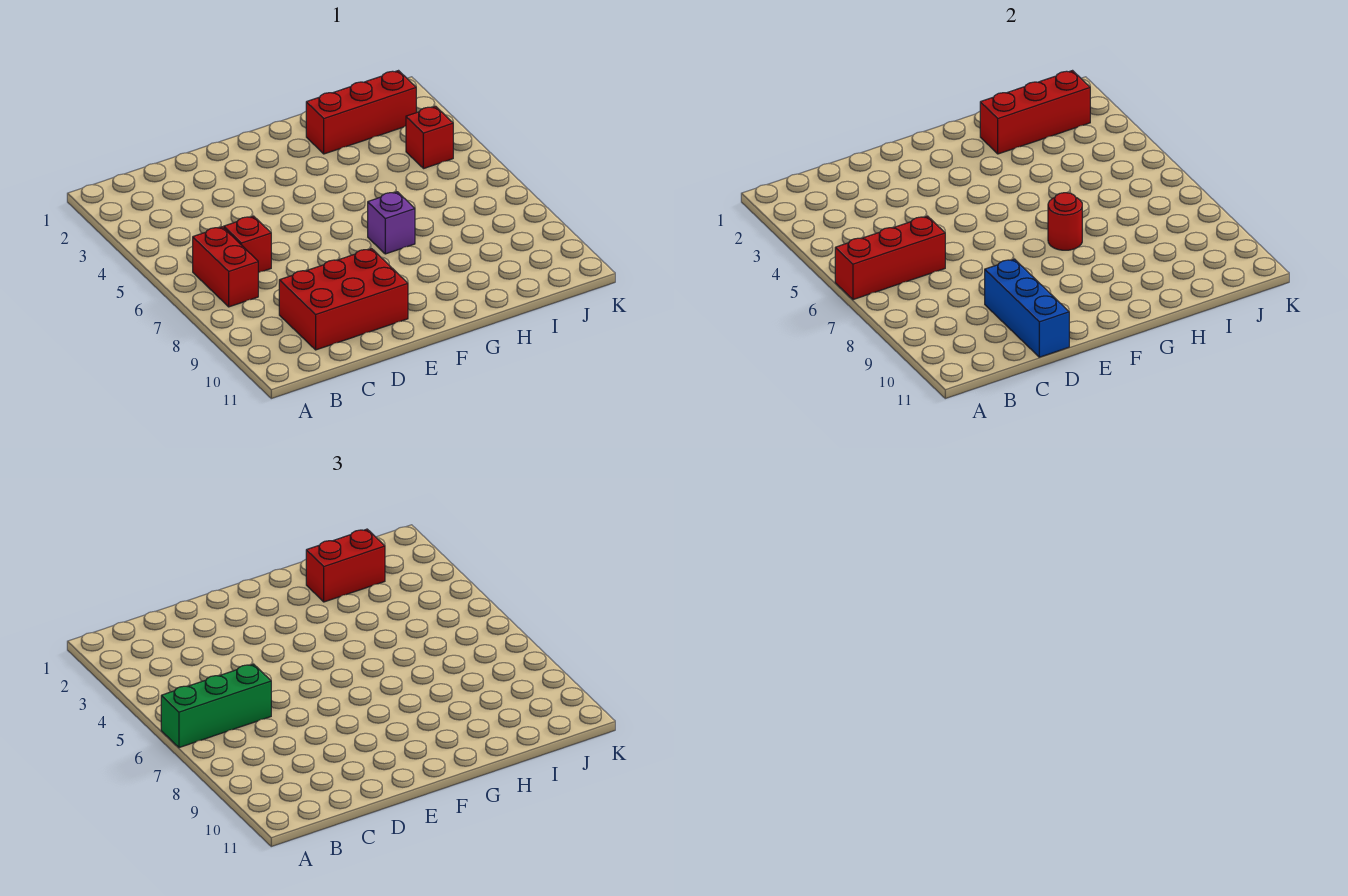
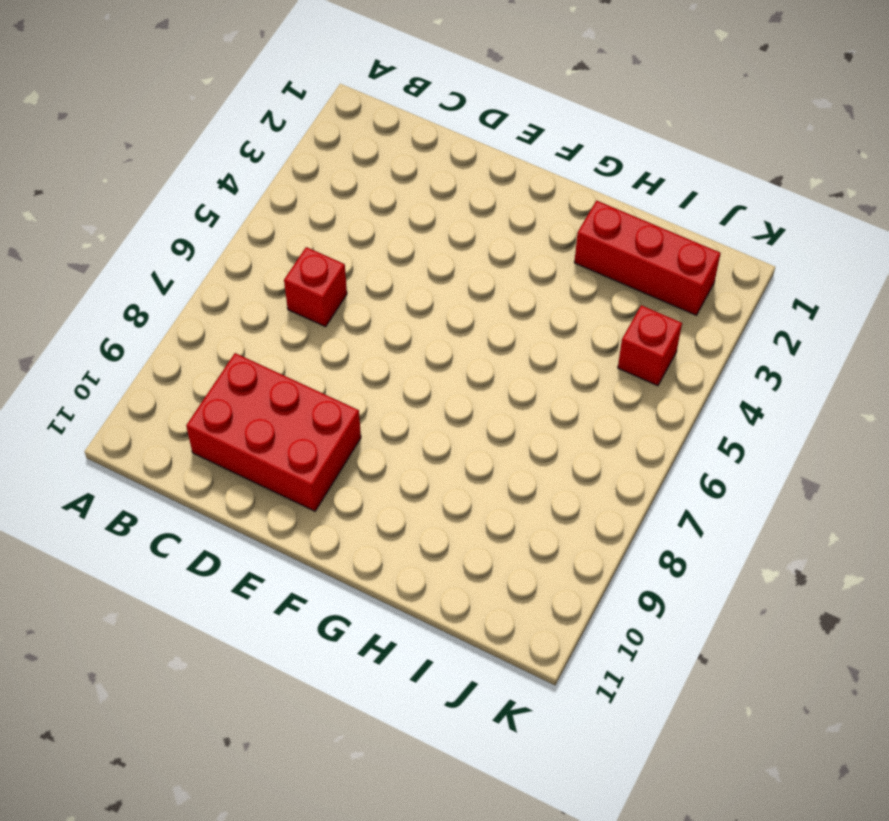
none -> red 1x2 brick [193,227,258,307]
none -> purple 1x1 brick [368,192,415,254]
none -> red 1x3 brick [835,216,945,300]

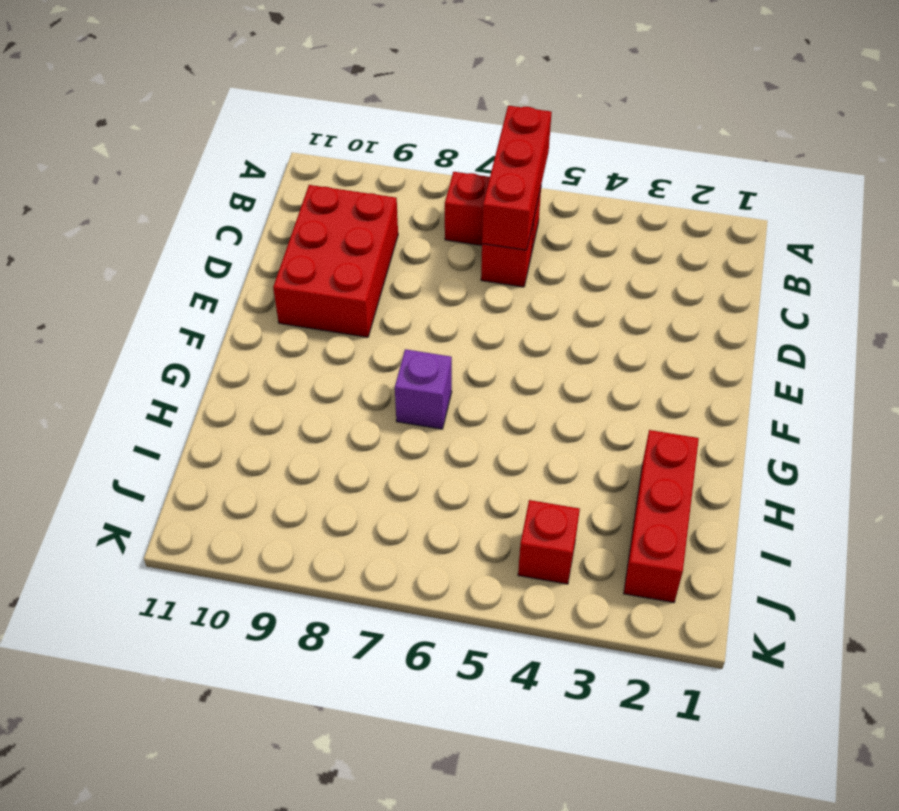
none -> blue 1x3 brick [985,259,1069,357]
none -> red 1x1 round brick [1048,193,1082,250]
none -> red 1x3 brick [980,71,1090,154]

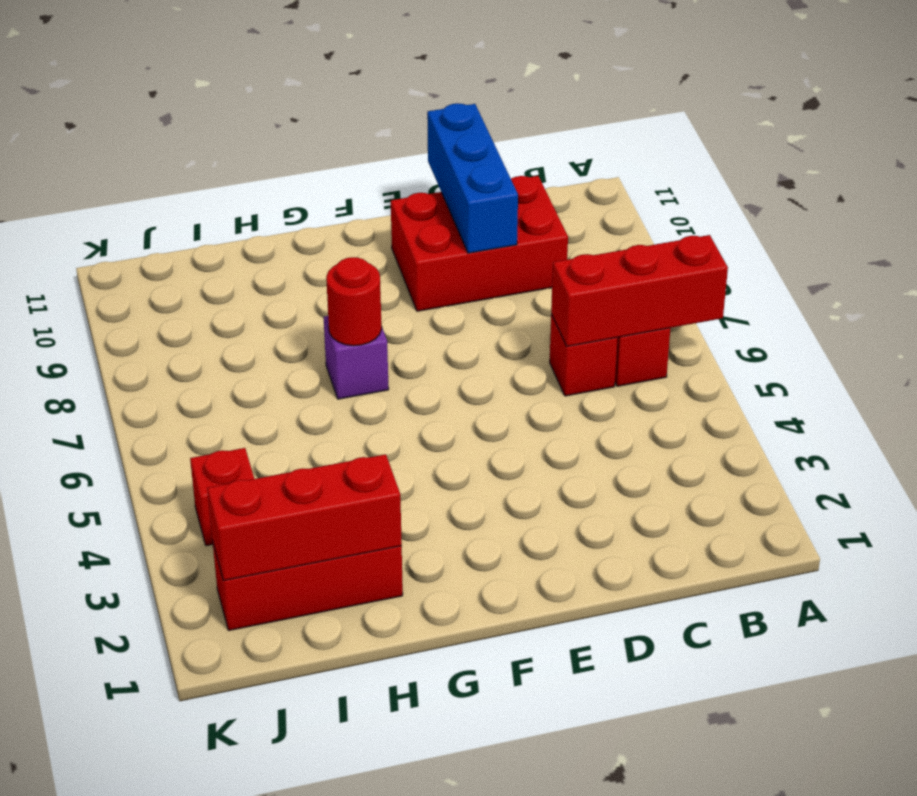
none -> green 1x3 brick [161,664,271,748]
none -> red 1x2 brick [306,529,385,602]

